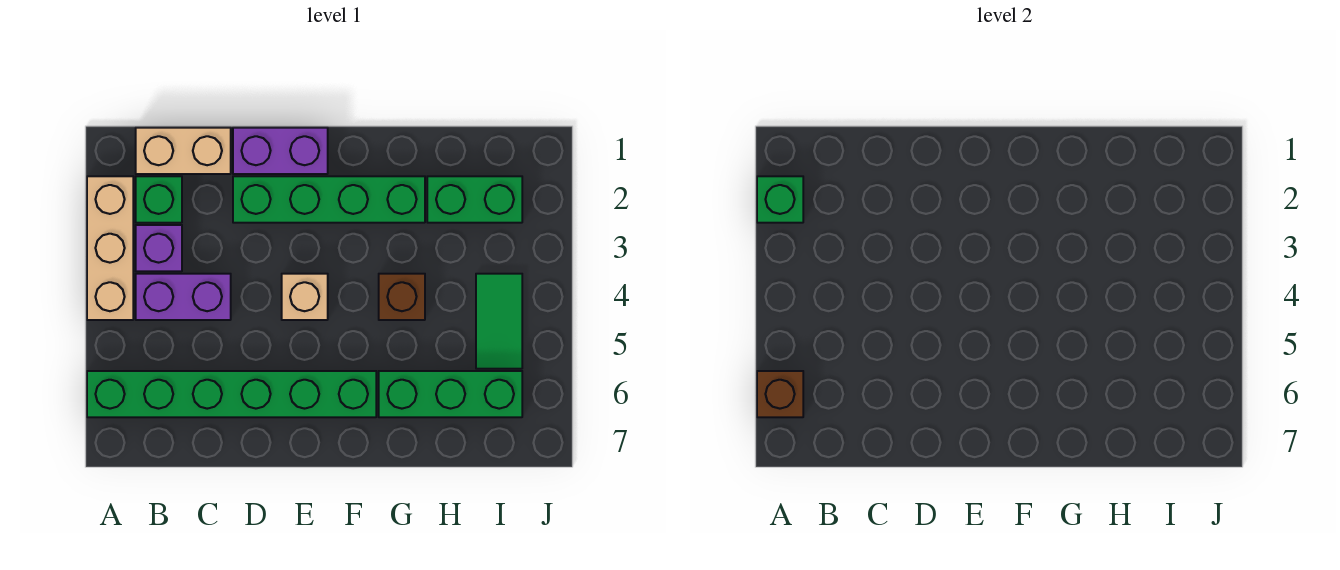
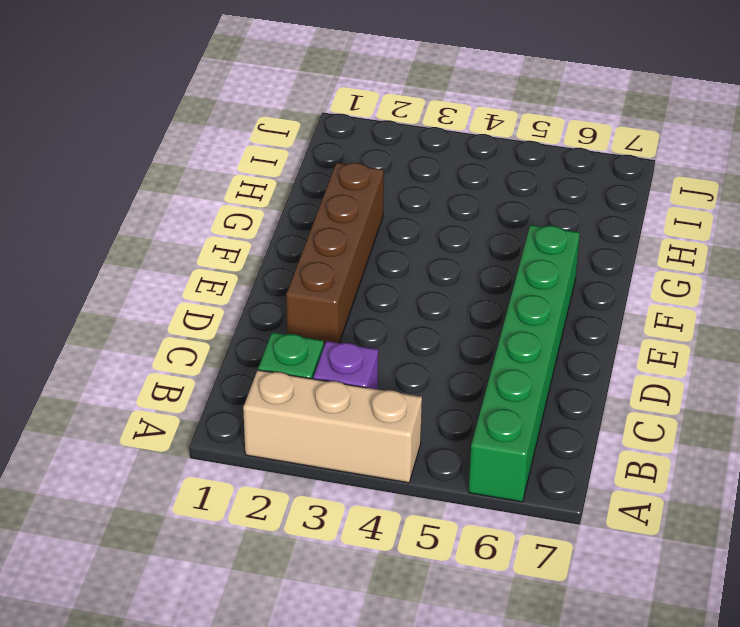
brown 1x4 brick [286,163,384,346] -> green 1x4 brick [233,176,425,223]
none -> tan 1x2 brick [136,128,231,174]
none -> purple 1x2 brick [136,274,231,320]
none -> purple 1x2 brick [233,128,328,174]

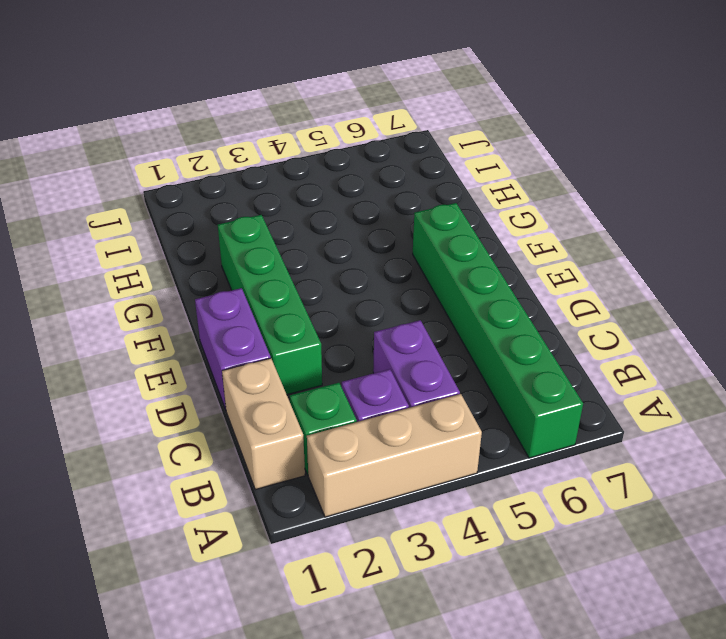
none -> tan 1x1 brick [282,274,328,320]
none -> brown 1x1 brick [379,274,425,320]
none -> green 1x3 brick [379,371,522,417]

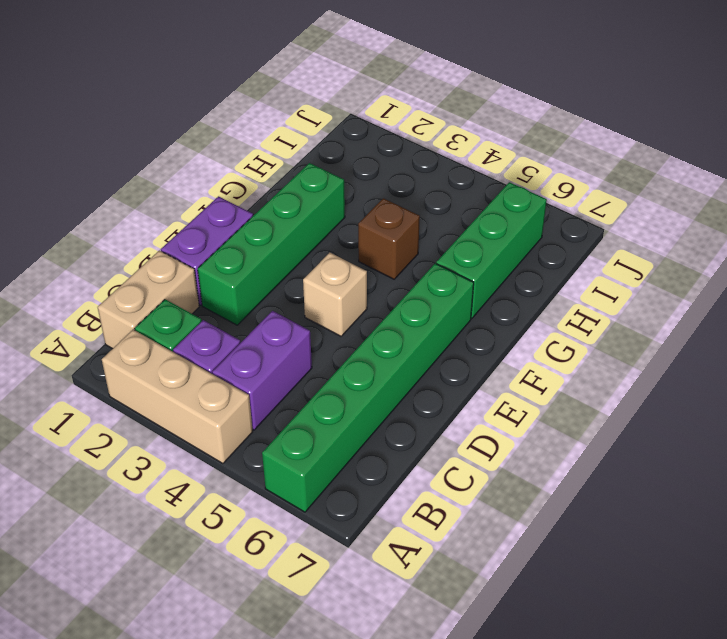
none -> green 1x2 brick [427,176,522,223]
none -> green 1x2 tile [476,274,522,369]
none -> green 1x1 brick [757,176,803,223]

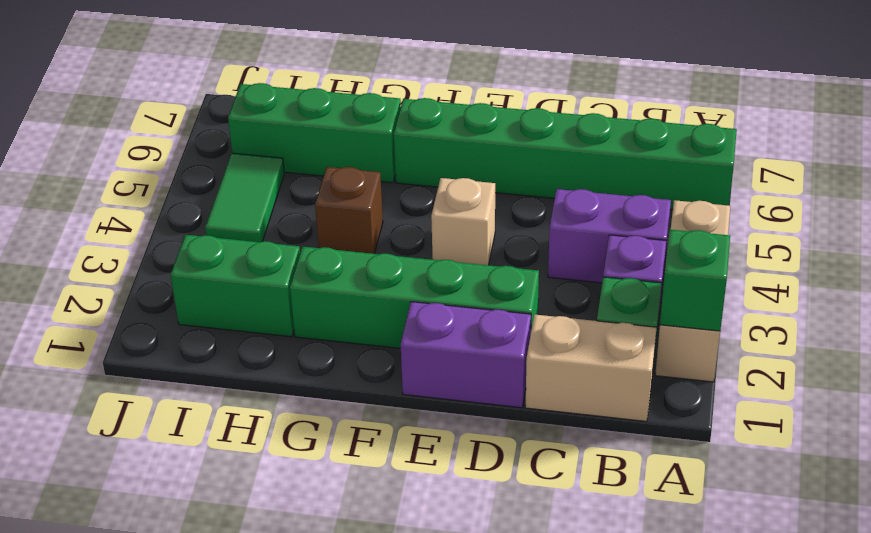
none -> brown 1x1 brick [757,371,803,417]

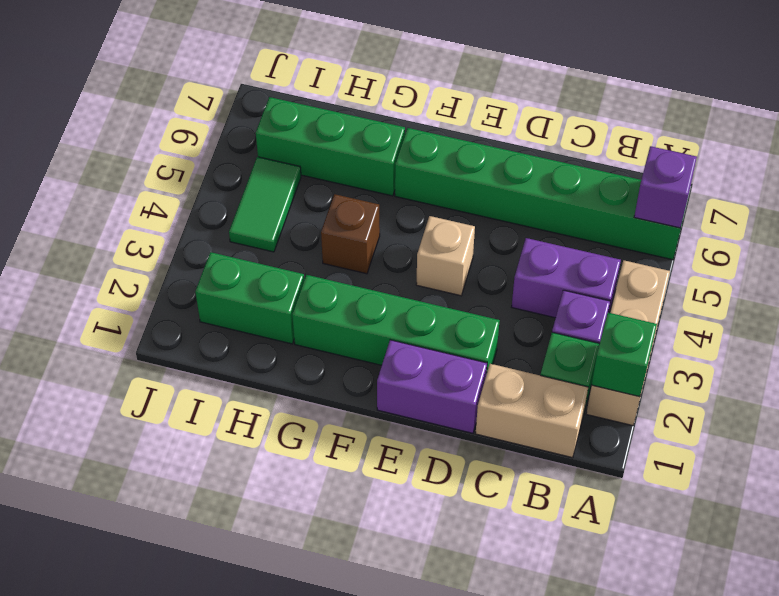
purple 1x1 brick [634,146,697,228] -> brown 1x1 brick [757,371,803,417]

